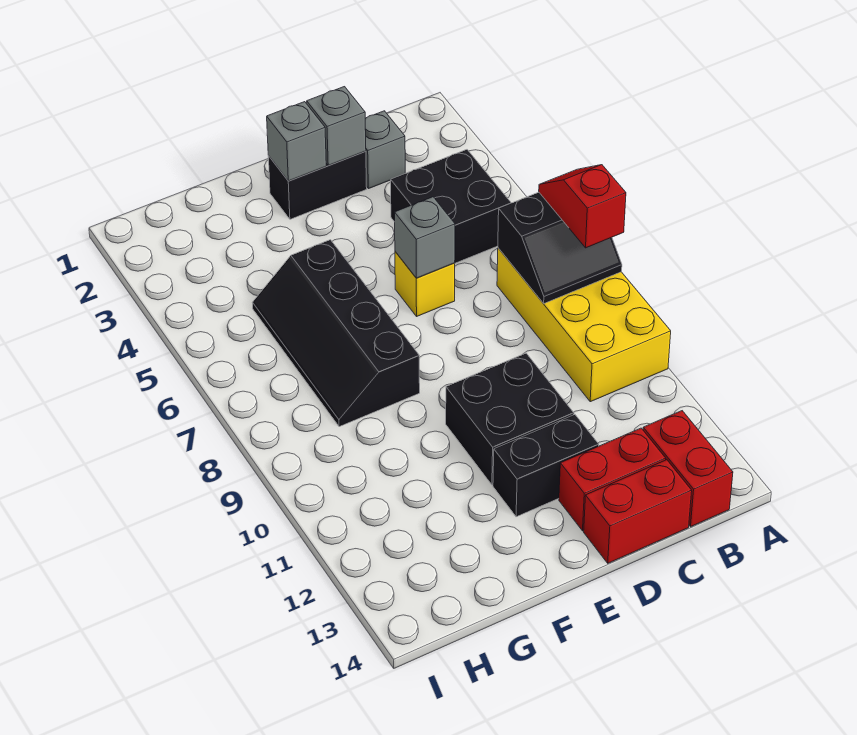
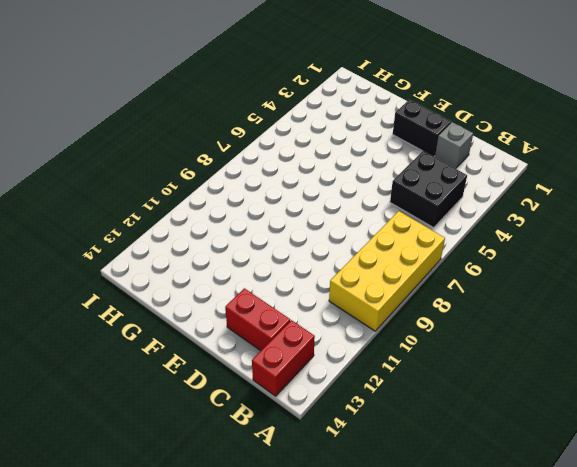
none -> red 1x2 brick [584,460,692,563]
none -> yellow 1x1 brick [395,252,455,316]
none -> black 2x2 brick [446,353,574,485]

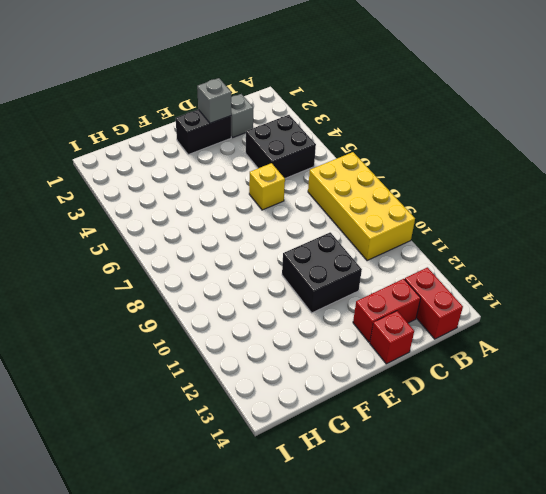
red 1x1 brick [370,311,414,364] -> red 1x2 brick [584,460,692,563]
none -> black 1x2 brick [493,415,599,517]
none -> black 2x4 slope [253,240,420,427]
none -> black 2x2 slope [498,192,622,303]

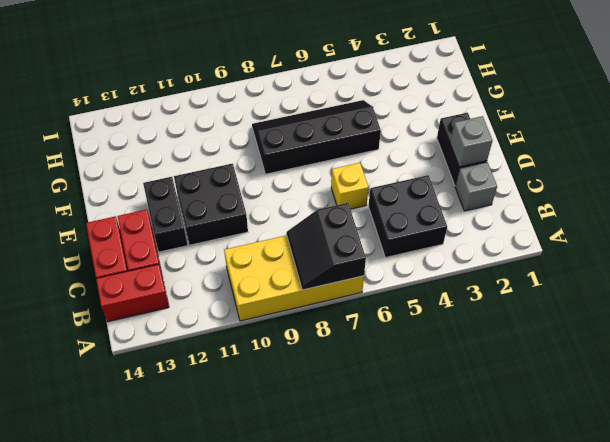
none -> grey 1x1 brick [395,197,455,278]
none -> grey 1x1 brick [267,102,326,181]
none -> red 1x2 slope [539,165,626,248]

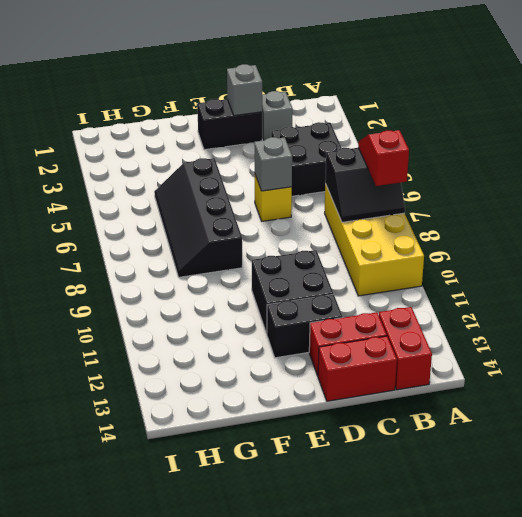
none -> grey 1x1 brick [267,102,326,181]

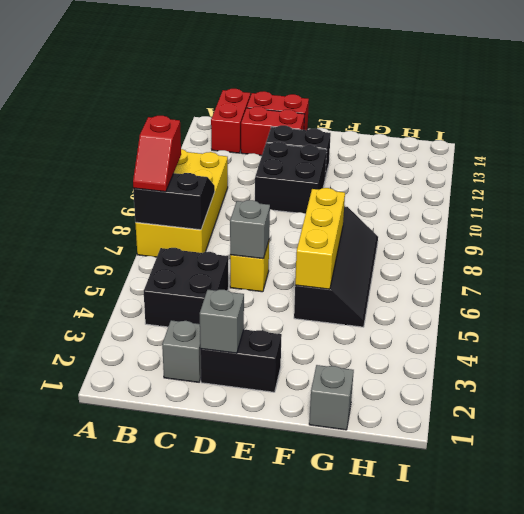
yellow 1x3 brick [295,188,345,289] -> none
grey 1x1 brick [309,365,354,430] -> grey 1x1 brick moved to [267,102,326,181]

